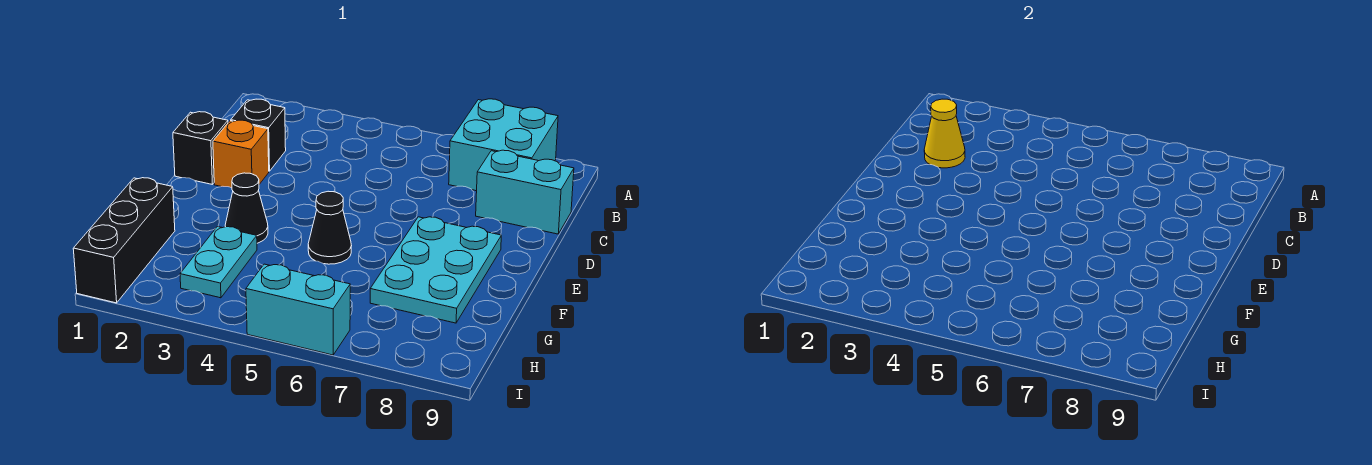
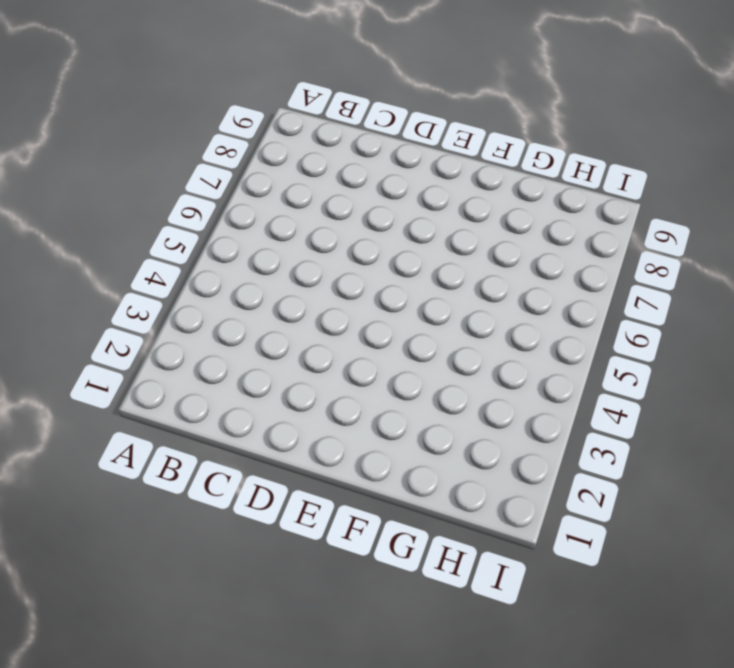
none -> cyan 2x2 brick [449,99,558,191]
none -> black 1x1 brick [231,99,286,171]
none -> cyan 1x2 brick [476,150,574,234]

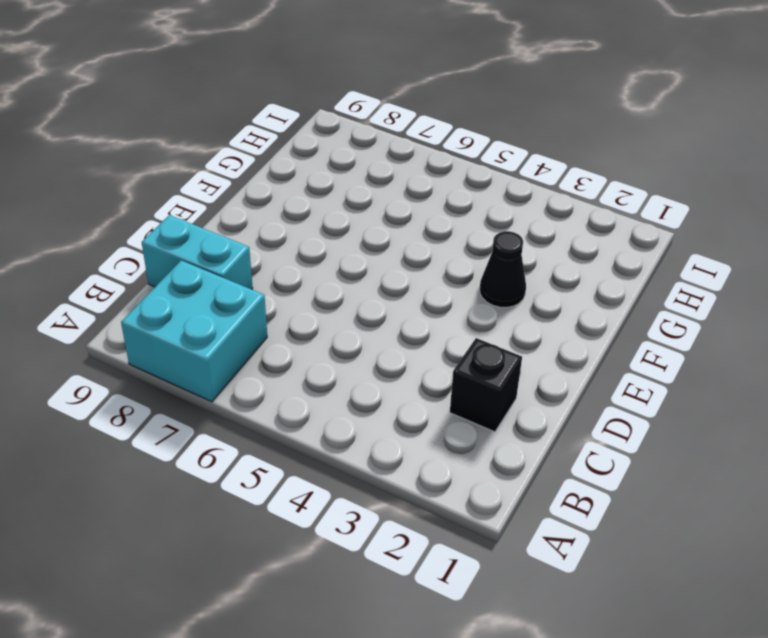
none -> black 1x1 brick [173,112,228,185]
none -> orange 1x1 brick [213,120,269,188]
none -> cyan 2x3 plate [370,217,501,323]

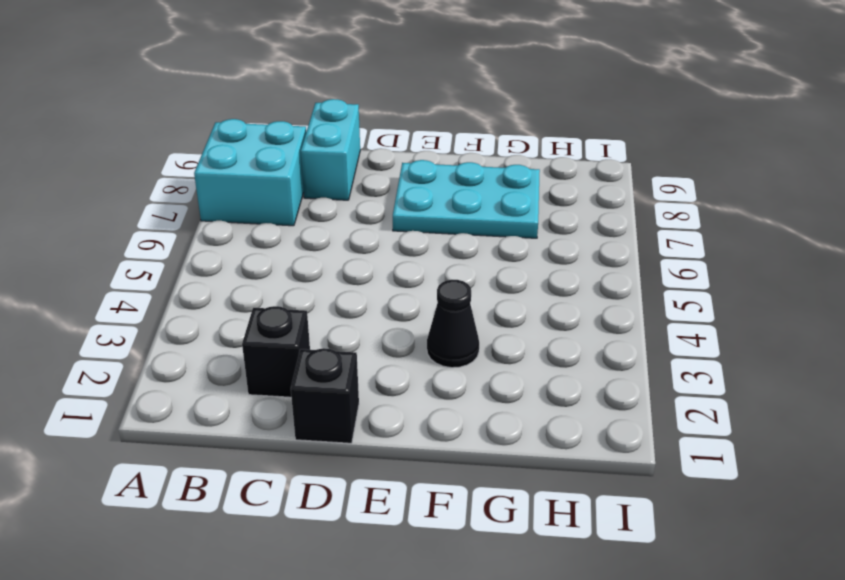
none -> orange 1x1 brick [213,120,269,188]
none -> black 1x1 cone [308,191,351,264]
none -> black 1x3 brick [73,178,175,303]

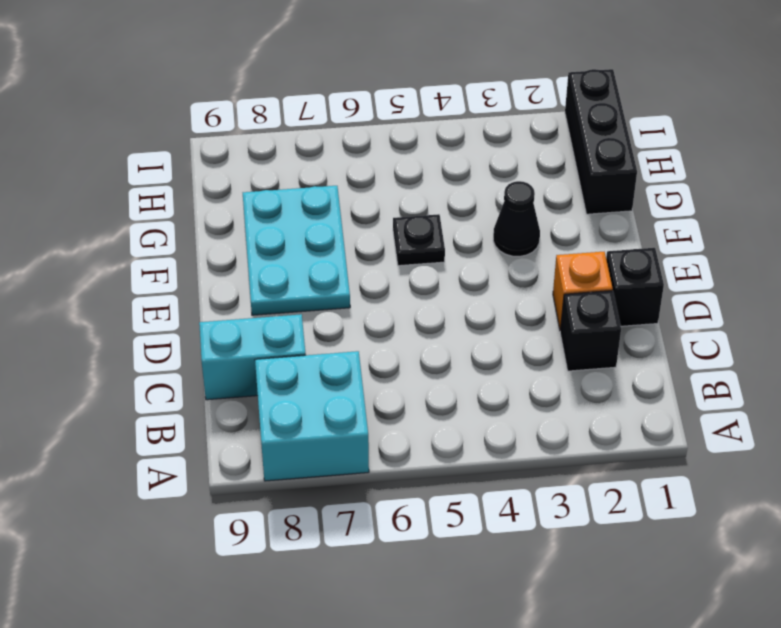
black 1x1 plate [393,214,445,266] -> black 1x1 cone [308,191,351,264]
none -> cyan 1x2 plate [180,227,257,298]
none -> cyan 1x2 brick [246,264,350,355]
none -> yellow 1x1 cone [924,99,965,168]

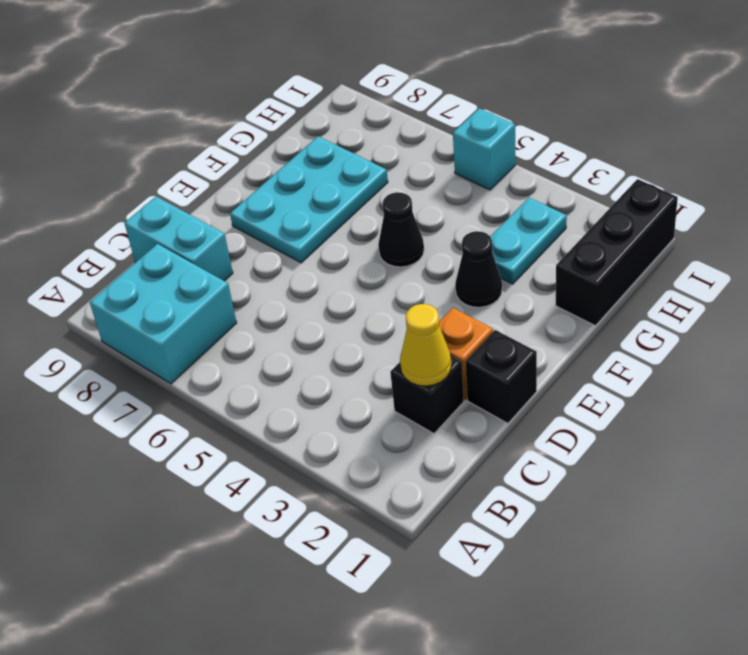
cyan 1x1 brick [453,108,516,190] -> cyan 1x2 brick [246,264,350,355]

